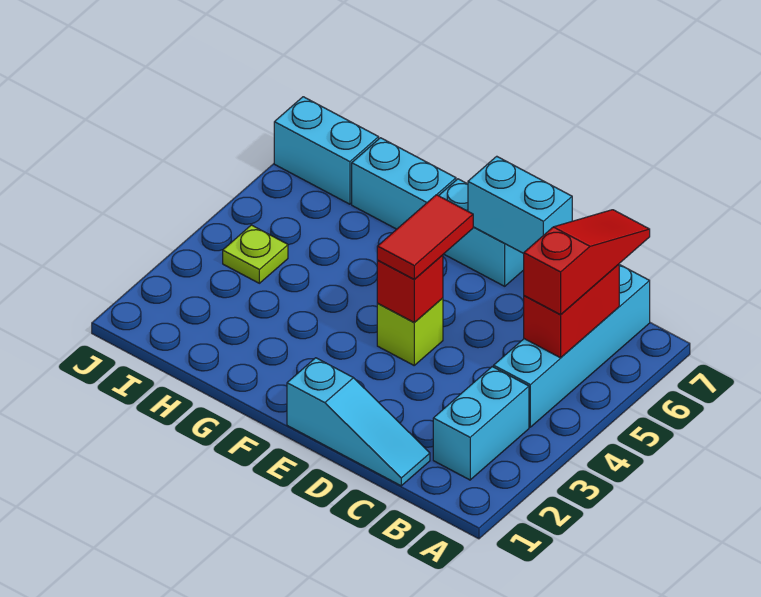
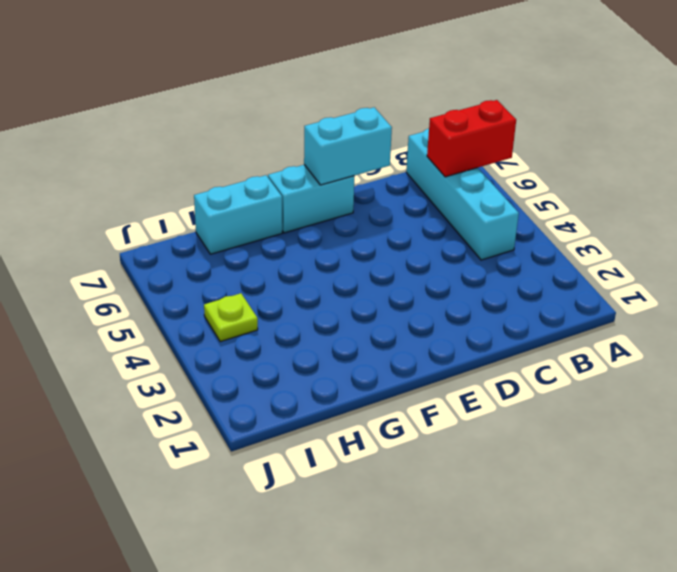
red 1x2 brick [427,100,516,177] -> red 1x2 brick turned to [524,264,619,358]
none -> cyan 1x2 brick [433,367,529,480]
none -> cyan 1x3 slope [287,358,430,486]
none -> lime 1x1 brick [377,298,443,365]

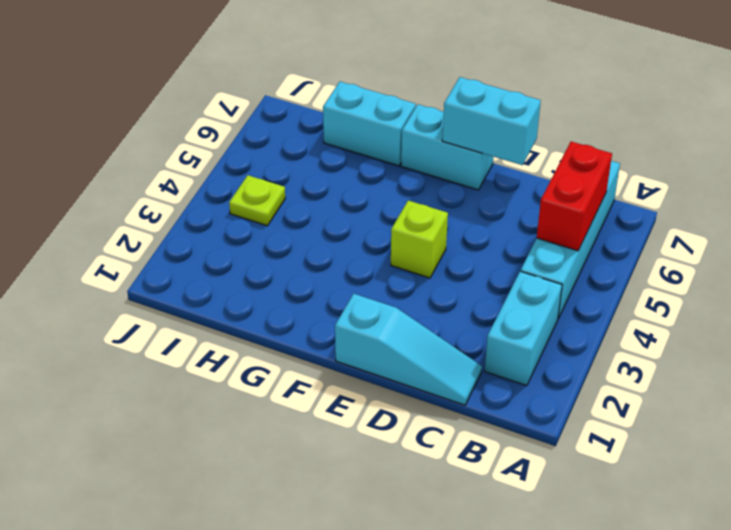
none -> cyan 1x2 brick [274,97,379,204]
none -> red 1x1 brick [377,255,443,323]
none -> red 1x3 slope [524,210,650,315]

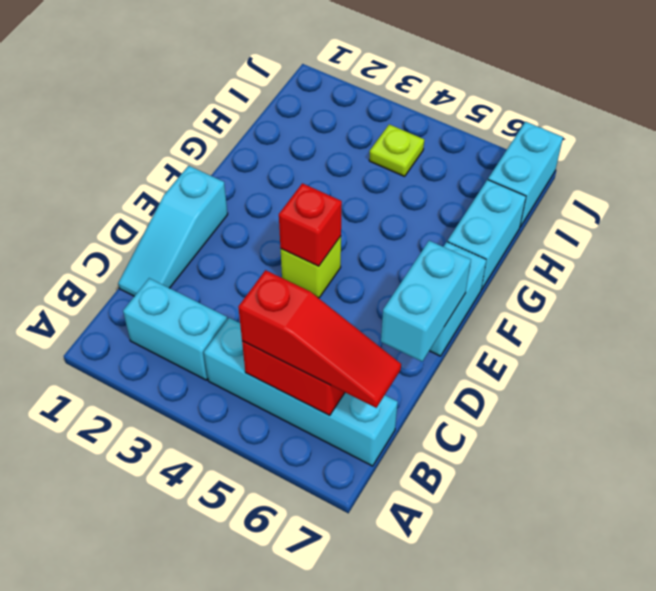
none -> red 1x2 tile [377,195,473,279]

